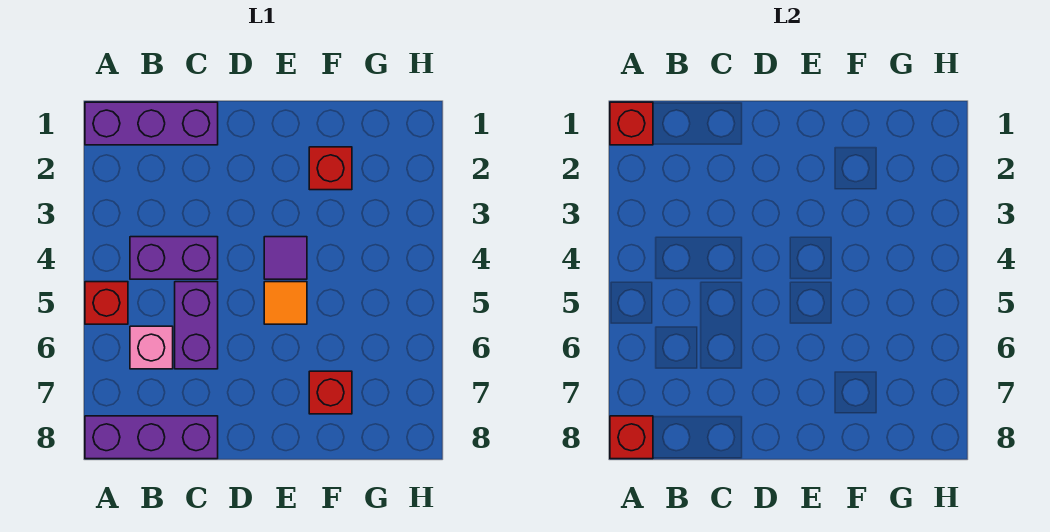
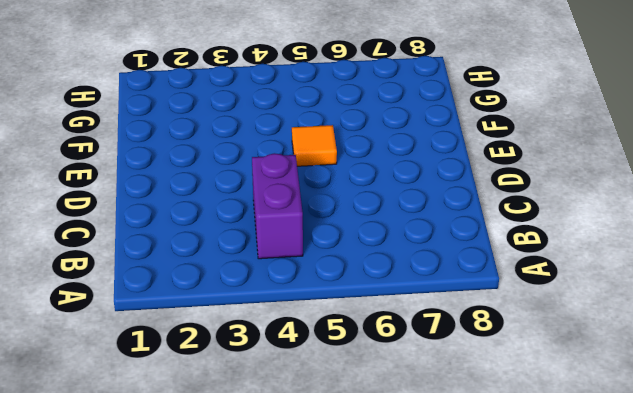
none -> purple 1x3 brick [85,102,218,145]
none -> red 1x1 brick [85,282,128,324]
none -> purple 1x3 brick [85,416,218,459]

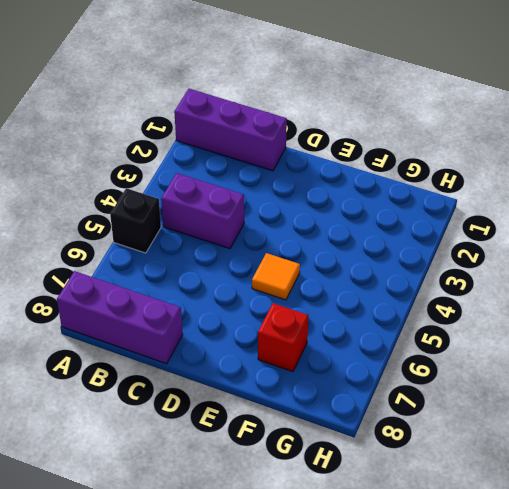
black 1x1 brick [110,188,161,253] -> red 1x1 brick [85,282,128,324]
none -> pink 1x1 brick [130,326,173,369]
none -> purple 1x2 brick [175,282,218,369]
none -> purple 1x1 tile [264,237,307,279]

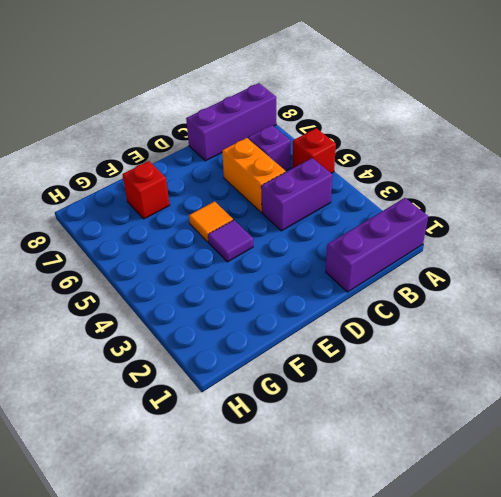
purple 1x1 brick [248,125,291,171] -> pink 1x1 brick [130,326,173,369]
orange 1x2 brick [222,138,286,212] -> purple 1x2 brick [175,282,218,369]
none -> red 1x1 brick [309,147,352,190]
none -> red 1x1 brick [610,102,653,145]
none -> red 1x1 brick [610,416,653,459]

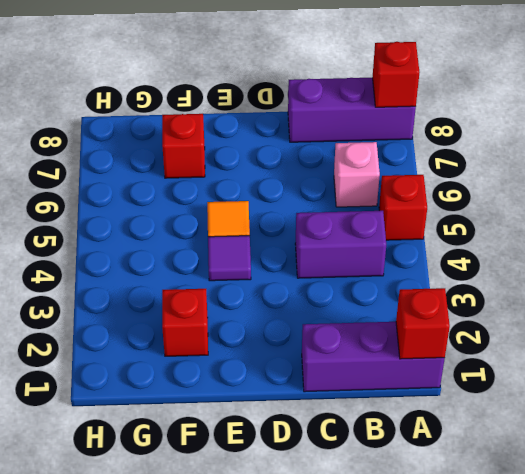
none -> purple 1x2 brick [175,282,218,369]

